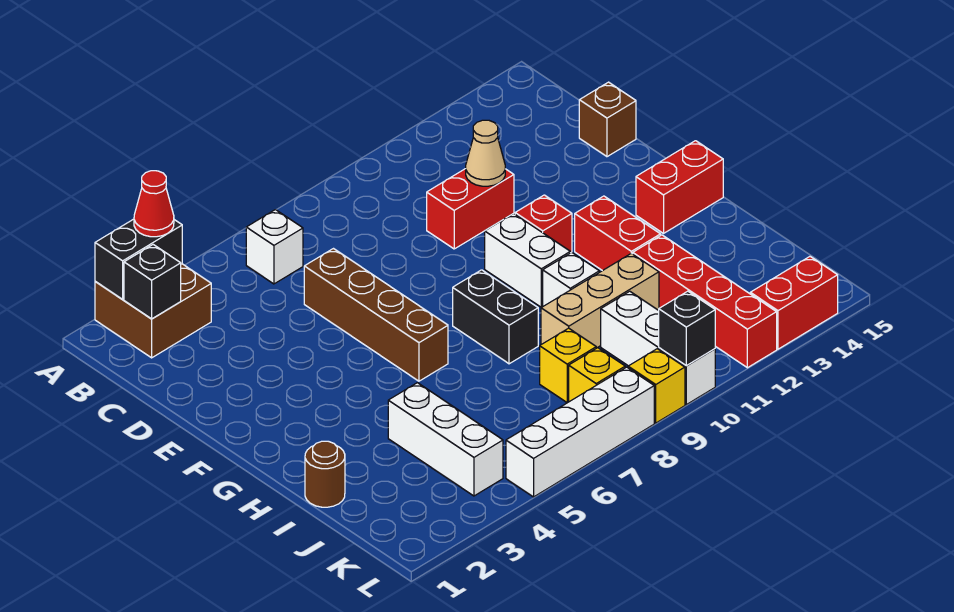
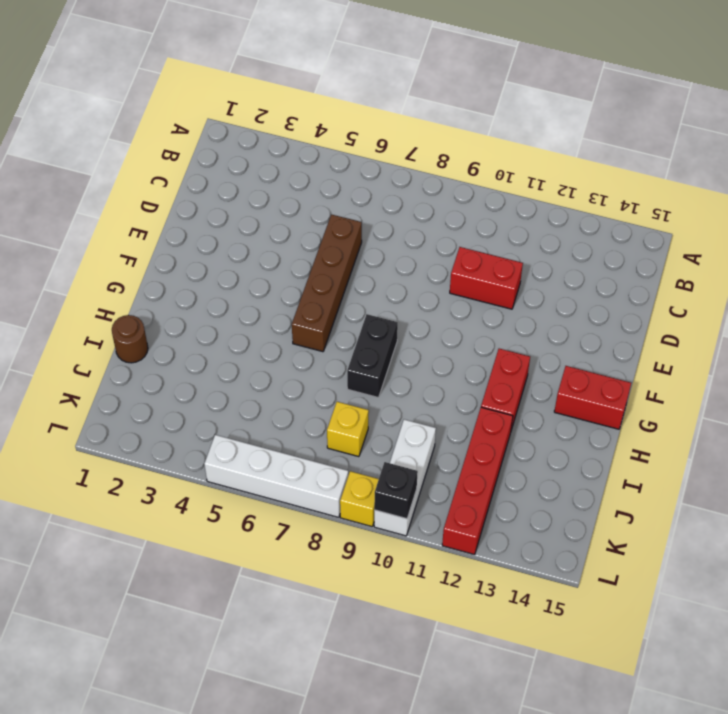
none -> brown 2x2 brick [95,264,211,358]
none -> white 1x1 brick [246,210,303,284]
none -> brown 1x1 brick [579,82,636,157]

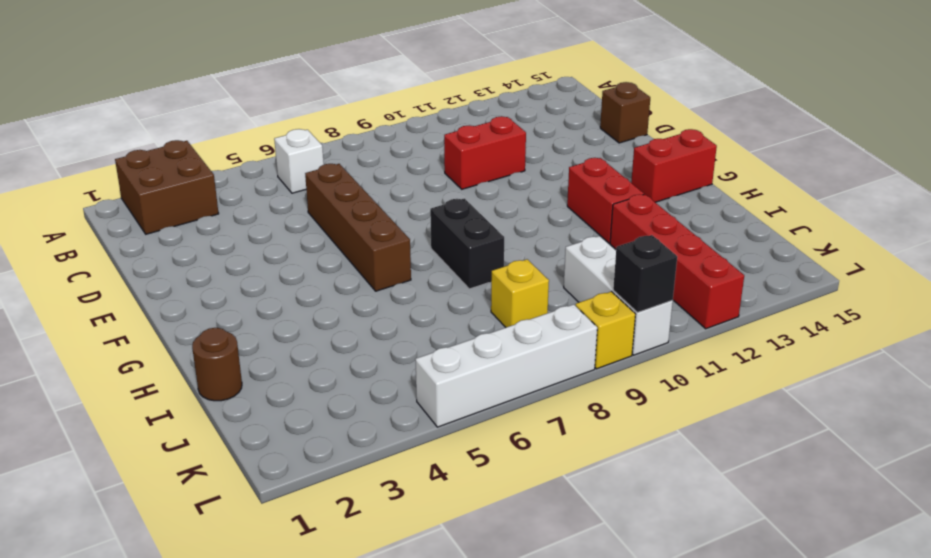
none -> white 1x2 brick [485,213,570,307]
none -> red 1x1 brick [515,195,572,253]
none -> white 1x1 brick [543,252,599,306]

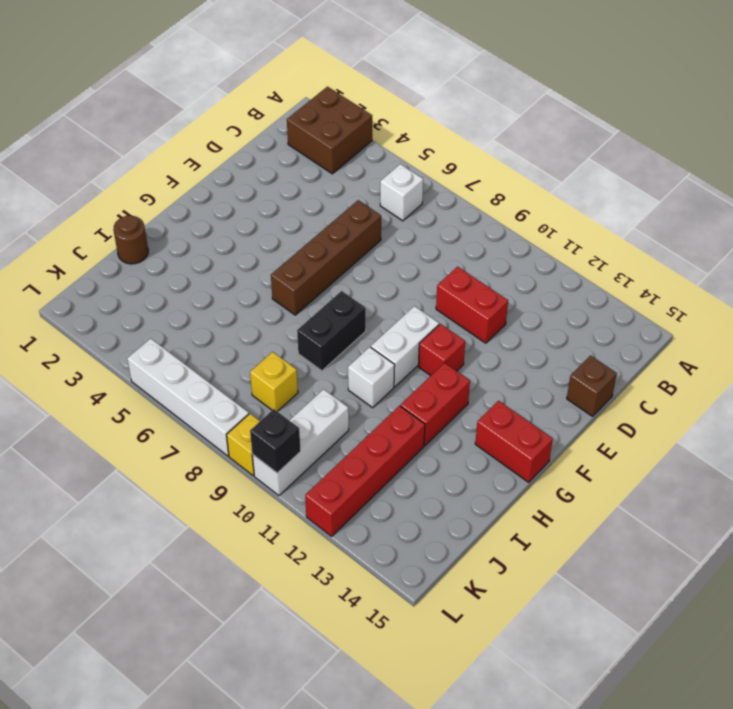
none -> white 1x3 brick [388,383,503,496]
none -> tan 1x3 brick [541,253,659,348]
none -> yellow 1x1 brick [569,348,625,402]

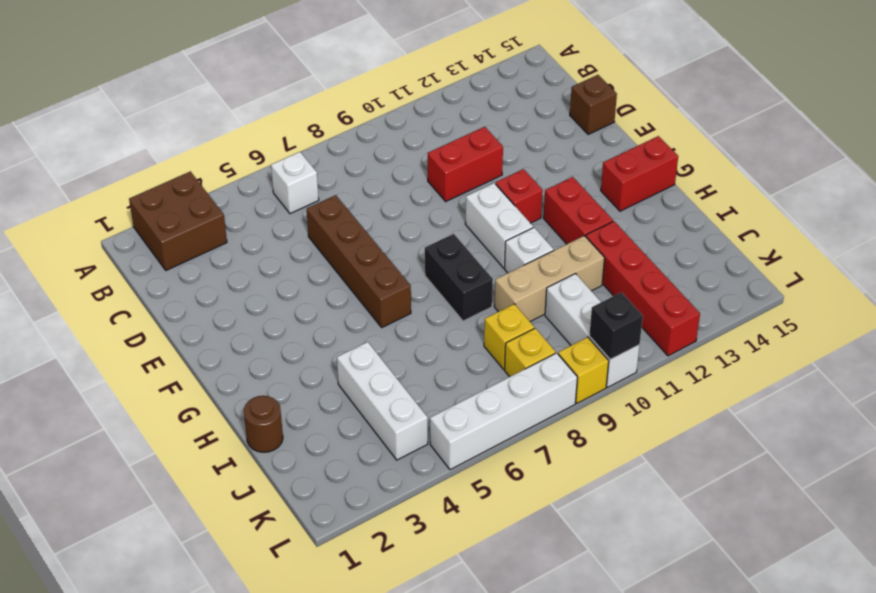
none -> red 1x2 brick [750,257,838,349]
none -> black 1x2 brick [95,219,182,299]
none -> black 1x1 brick [124,245,181,319]

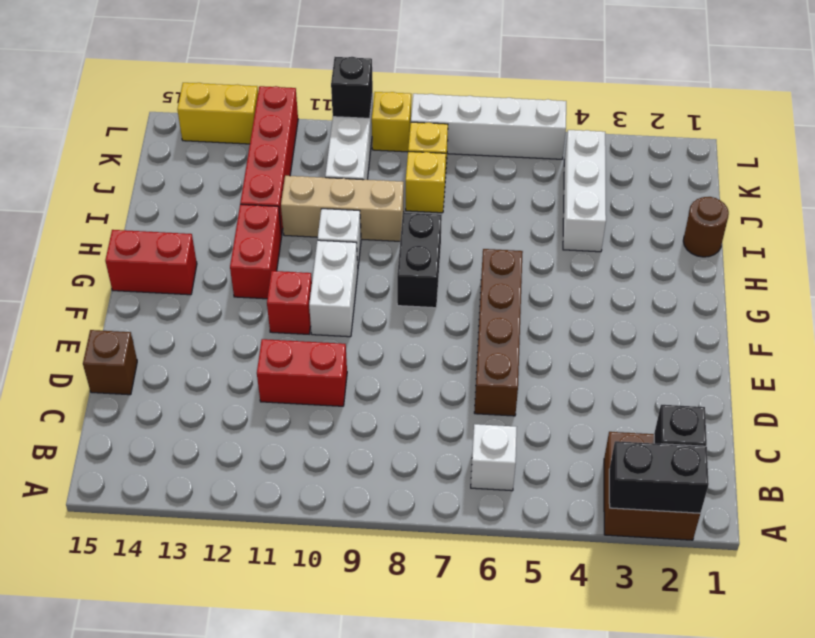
yellow 1x2 brick [177,83,258,144] -> red 1x2 brick [750,257,838,349]
none -> tan 1x1 cone [466,120,505,186]
none -> red 1x1 cone [134,171,174,237]

